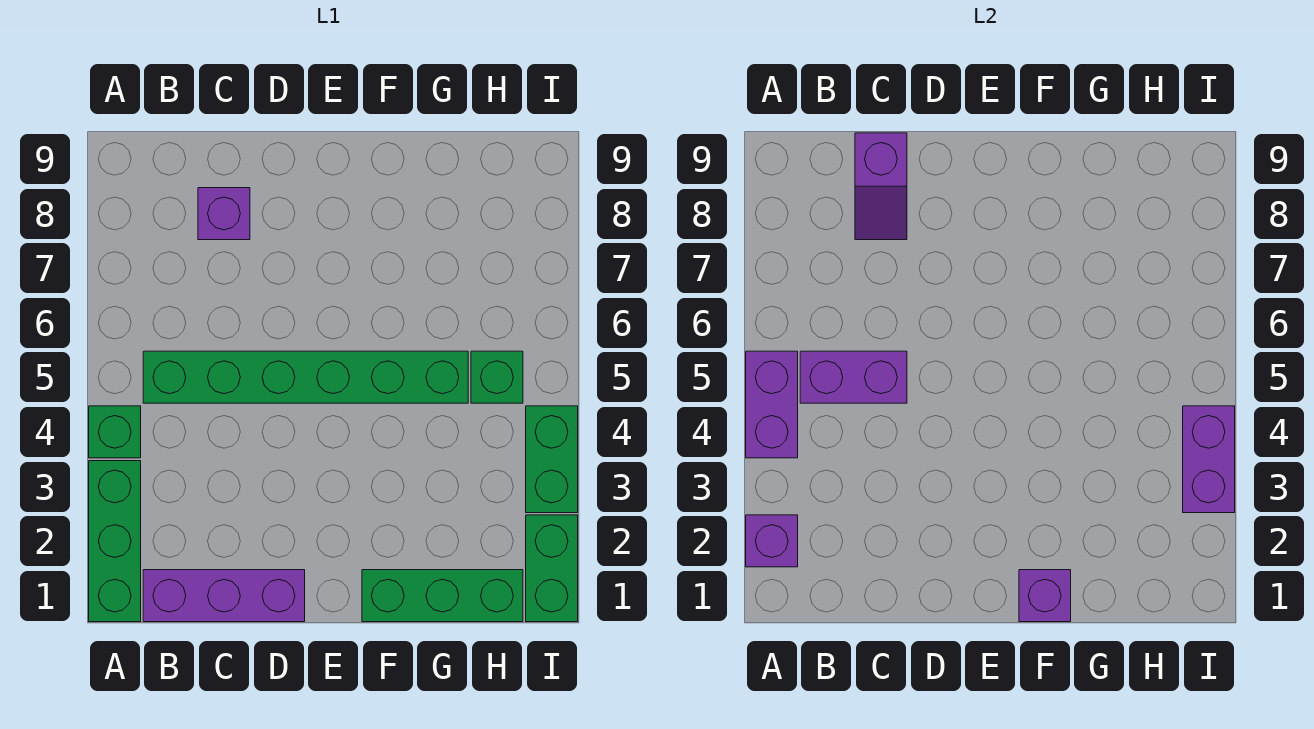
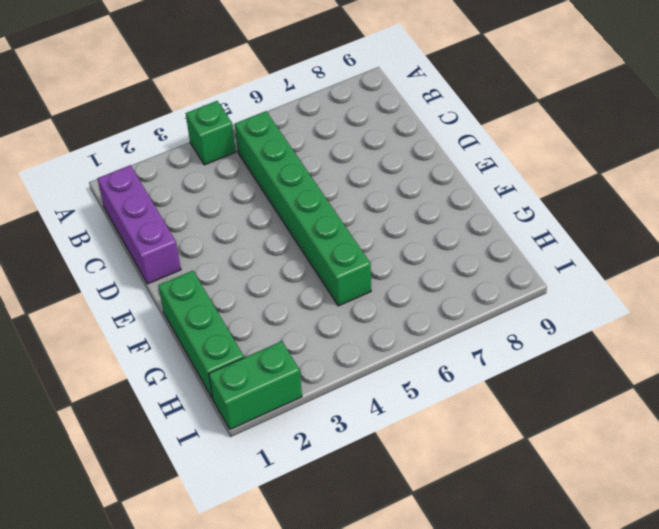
none -> green 1x3 brick [89,461,141,622]
none -> purple 1x1 brick [198,188,250,240]
none -> green 1x1 brick [471,351,523,403]

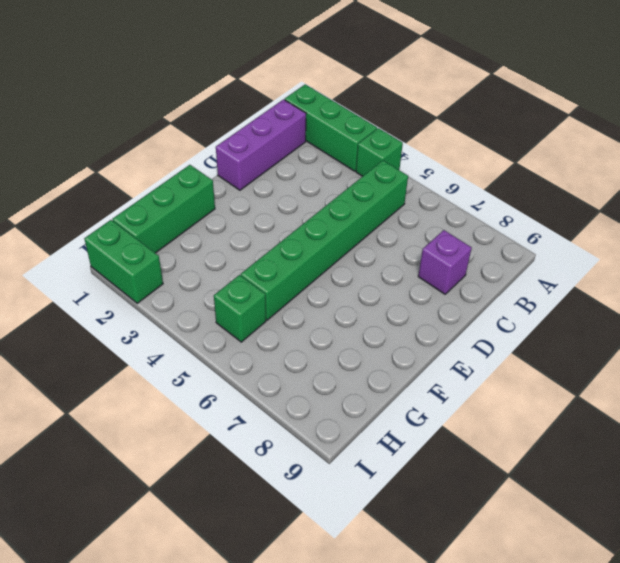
none -> green 1x2 brick [526,406,578,513]
none -> purple 1x1 brick [746,515,798,567]
none -> purple 1x2 brick [746,351,798,458]

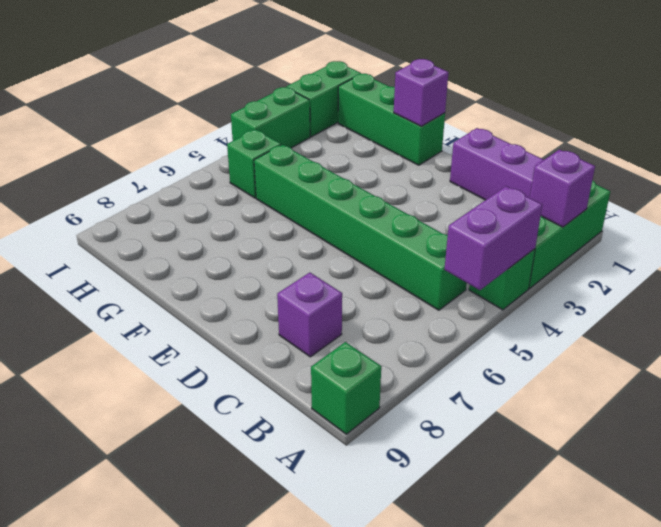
green 1x1 brick [311,342,381,434] -> none
none -> purple 1x2 brick [800,351,907,403]
none -> purple 1x2 slope [855,133,907,240]
none -> purple 1x2 brick [1183,406,1235,513]

